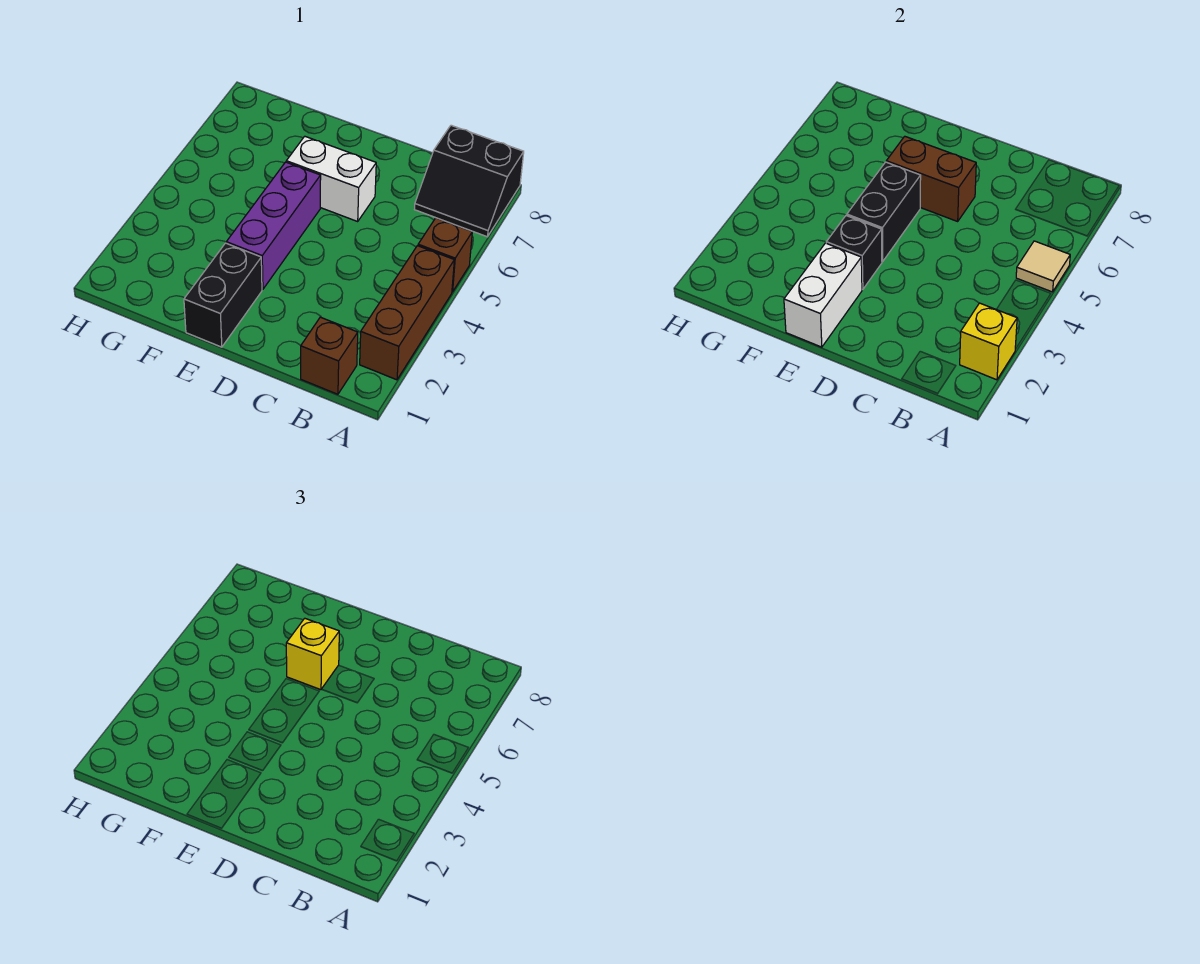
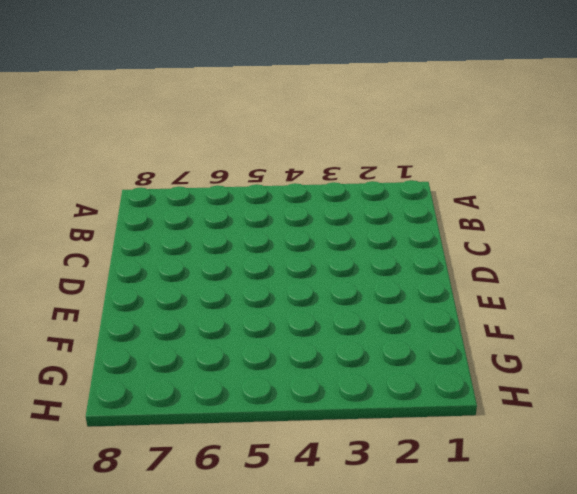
none -> brown 1x3 brick [360,246,454,380]
none -> brown 1x1 brick [418,218,472,292]
none -> black 2x2 slope [415,125,524,237]

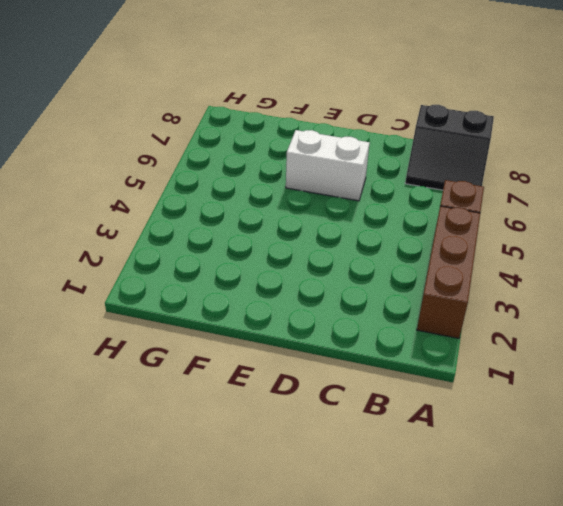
none -> brown 1x1 brick [301,317,358,394]
none -> black 1x2 brick [184,243,262,347]
none -> purple 1x3 brick [226,162,321,289]

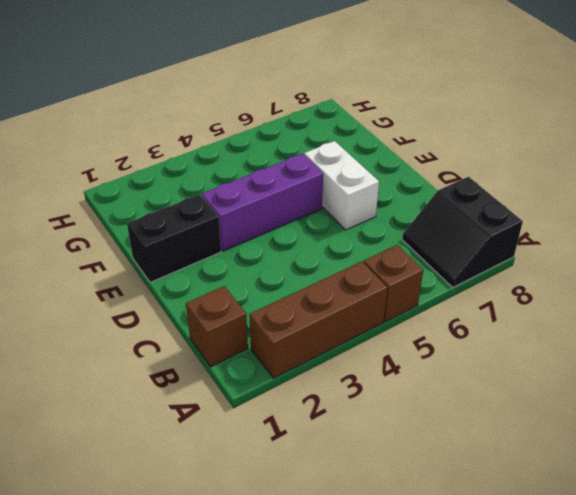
none -> yellow 1x1 brick [960,303,1017,380]
none -> tan 1x1 tile [1016,241,1070,292]
none -> brown 1x2 brick [886,136,976,221]

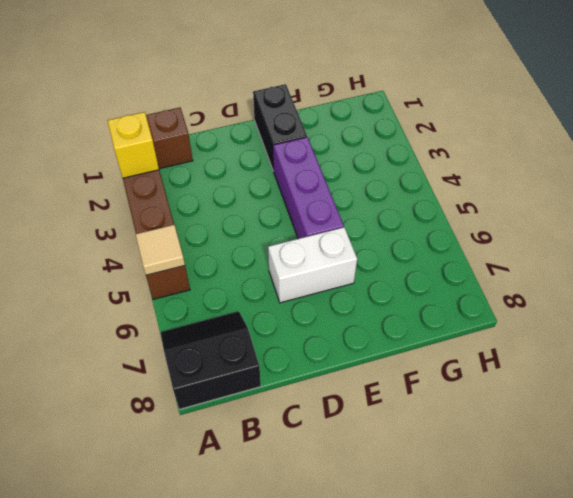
none -> brown 1x2 brick [886,136,976,221]
none -> white 1x2 brick [784,243,862,347]
none -> black 1x1 brick [826,216,882,289]

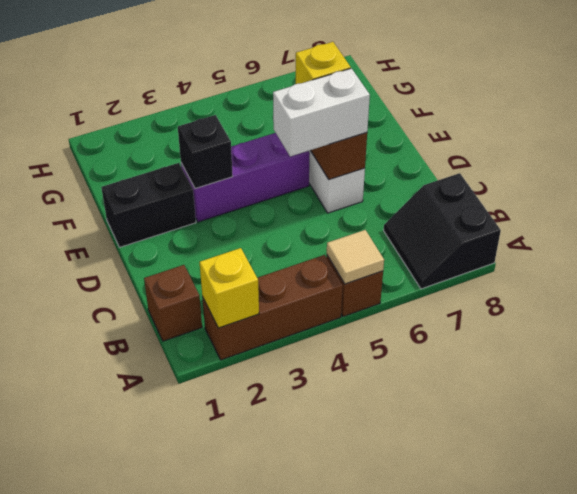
white 1x2 brick [273,68,370,156] -> white 1x2 brick moved to [784,243,862,347]
none -> black 1x2 brick [847,162,921,262]

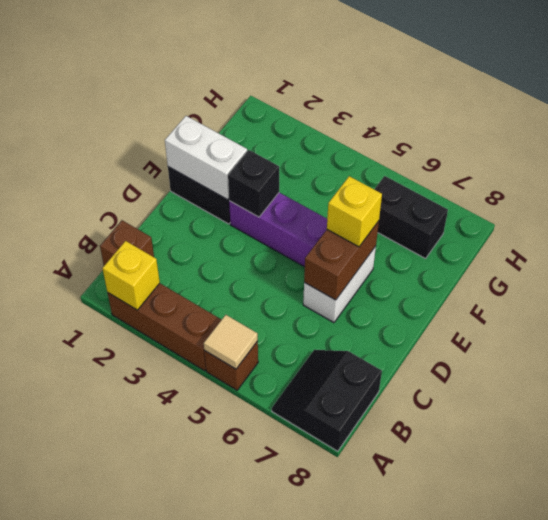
black 1x2 brick [374,176,448,259] -> black 1x2 brick moved to [847,162,921,262]

